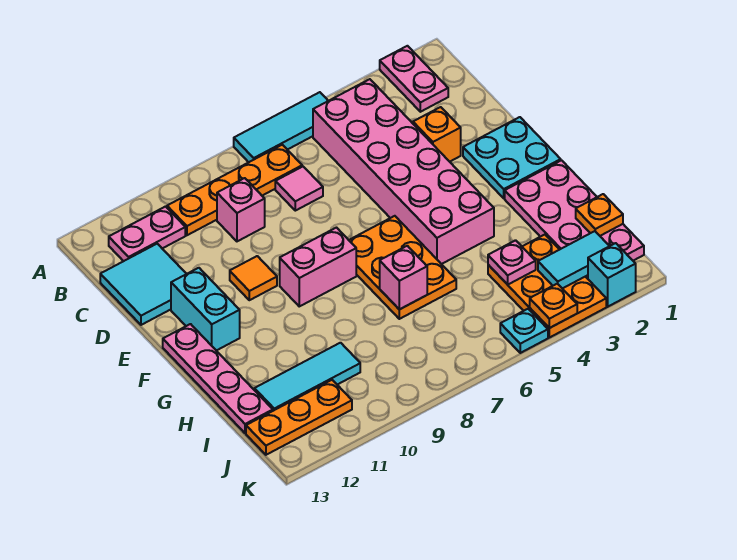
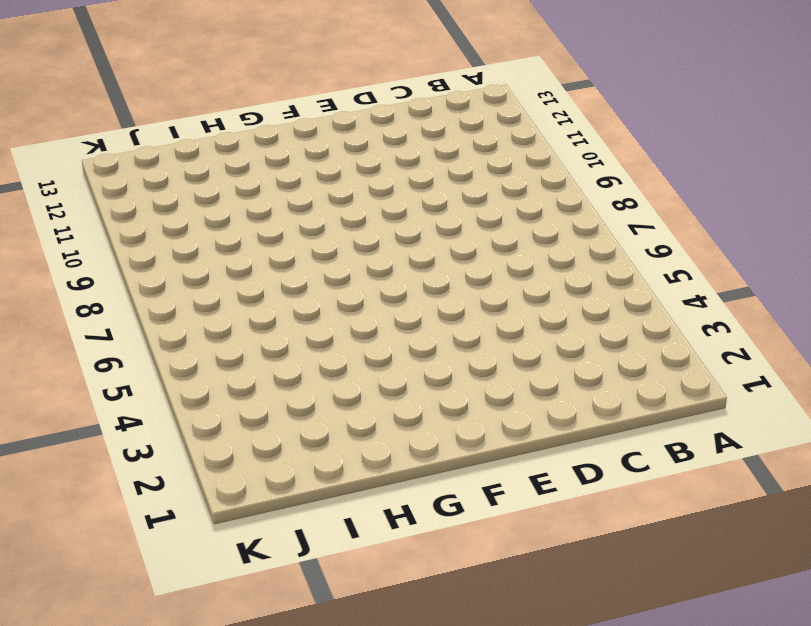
none -> pink 1x2 plate [380,46,448,112]
none -> cyan 1x3 tile [234,92,328,162]
none -> pink 2x6 brick [313,79,494,264]

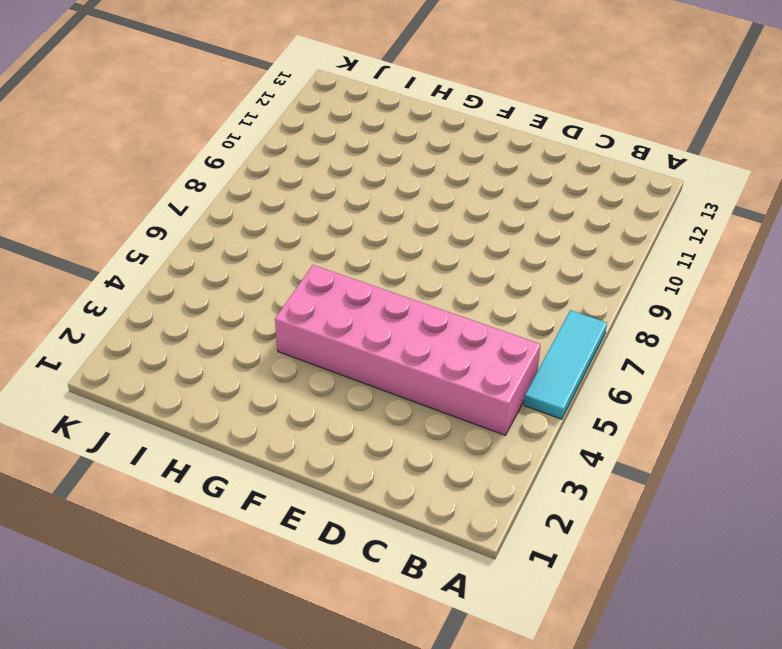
none -> pink 1x2 plate [380,46,448,112]
none -> orange 1x4 plate [167,145,302,235]
none -> pink 1x2 plate [109,207,185,261]

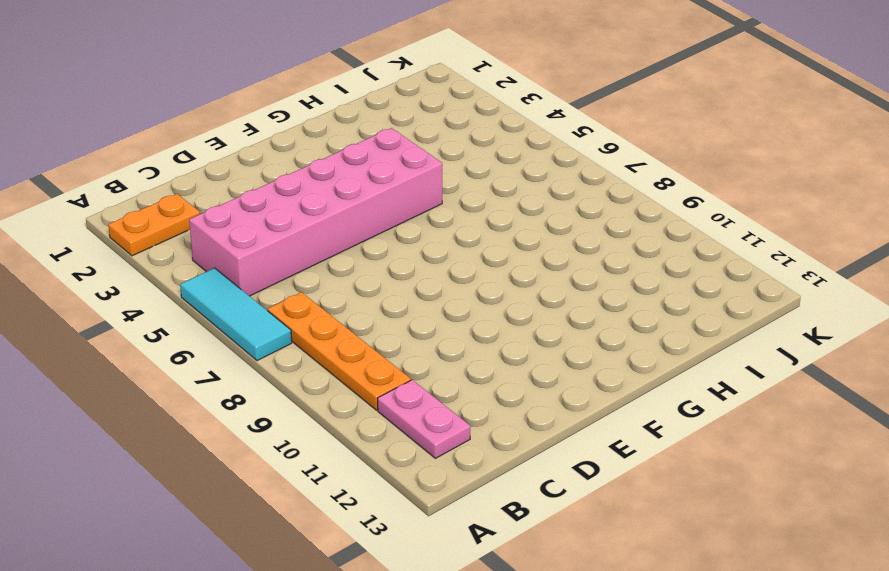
orange 1x2 plate [108,194,200,256] -> pink 1x2 plate [380,46,448,112]
none -> pink 1x1 tile [275,166,323,211]
none -> pink 1x1 brick [217,178,265,241]
none -> cyan 2x2 tile [100,244,186,325]

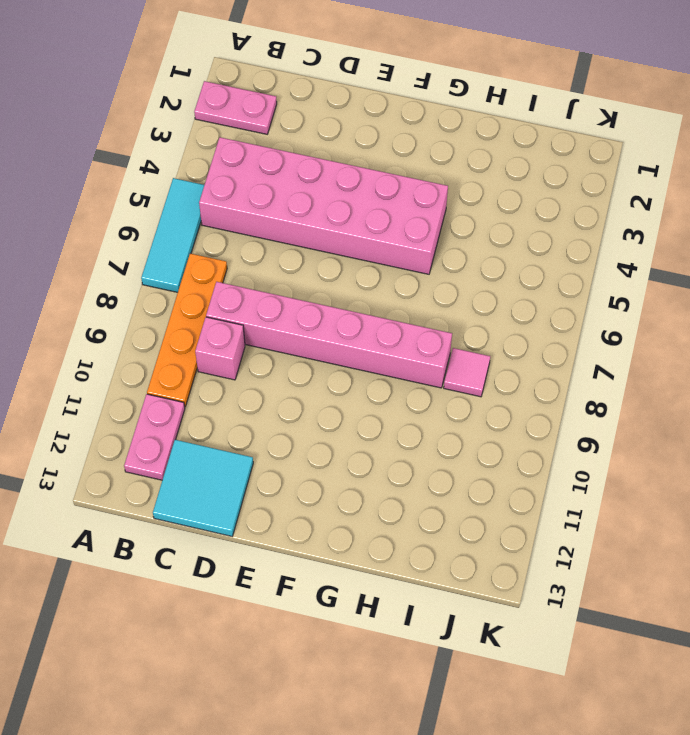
pink 1x6 brick [206,282,452,388] -> pink 1x2 brick [280,228,356,306]
pink 1x1 tile [444,348,490,397] -> pink 1x1 tile moved to [275,166,323,211]
none -> orange 1x1 brick [413,107,461,162]
none -> cyan 2x2 plate [463,117,561,198]
none -> orange 1x1 tile [230,256,277,300]

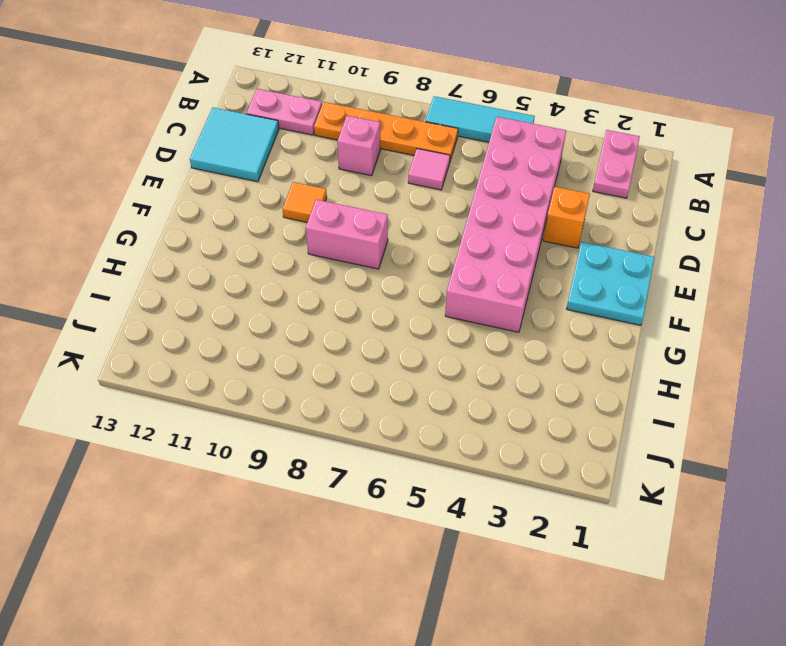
none -> cyan 1x2 brick [171,268,240,351]
none -> orange 2x3 plate [349,216,456,319]
none -> pink 1x4 plate [163,324,273,433]

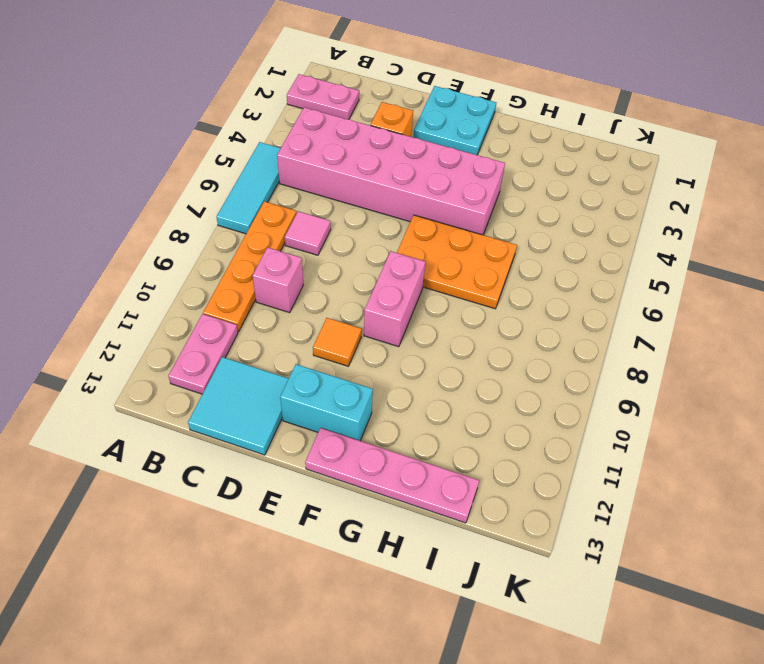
none -> pink 2x4 plate [505,160,644,279]
none -> orange 2x3 plate [488,235,606,338]
none -> cyan 1x3 tile [254,343,360,411]

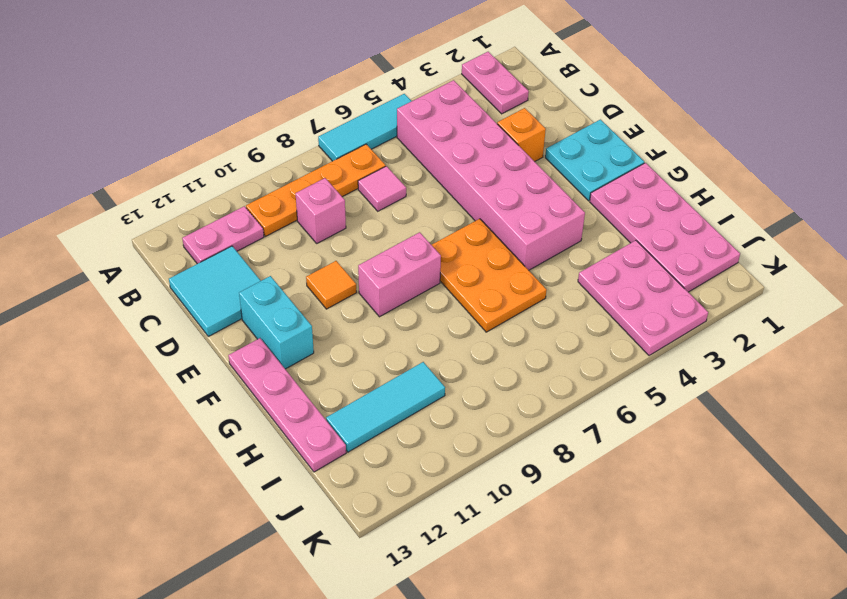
pink 2x3 plate [578,240,708,356] -> orange 2x3 plate [488,235,606,338]
none -> orange 1x3 plate [246,380,352,455]
none -> cyan 1x1 brick [588,243,636,307]
none -> cyan 1x1 plate [500,309,548,353]

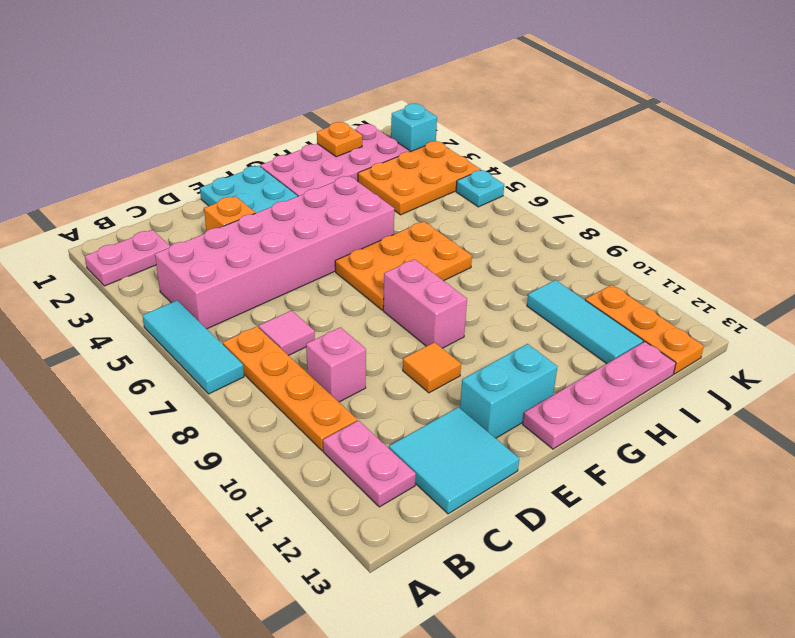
none -> pink 1x1 brick [380,246,427,309]
none -> pink 1x1 plate [488,240,536,285]
none -> cyan 1x2 tile [538,231,609,289]

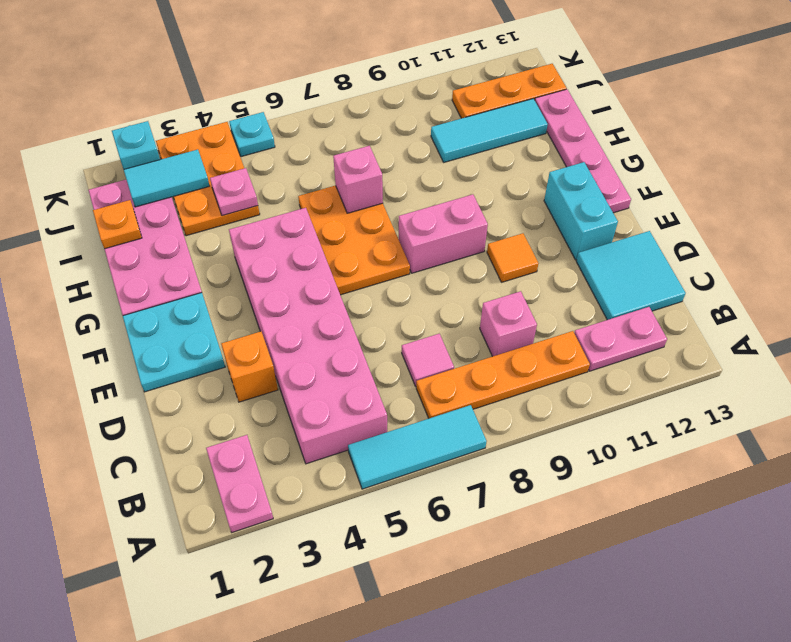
none -> orange 1x1 plate [530,284,577,328]

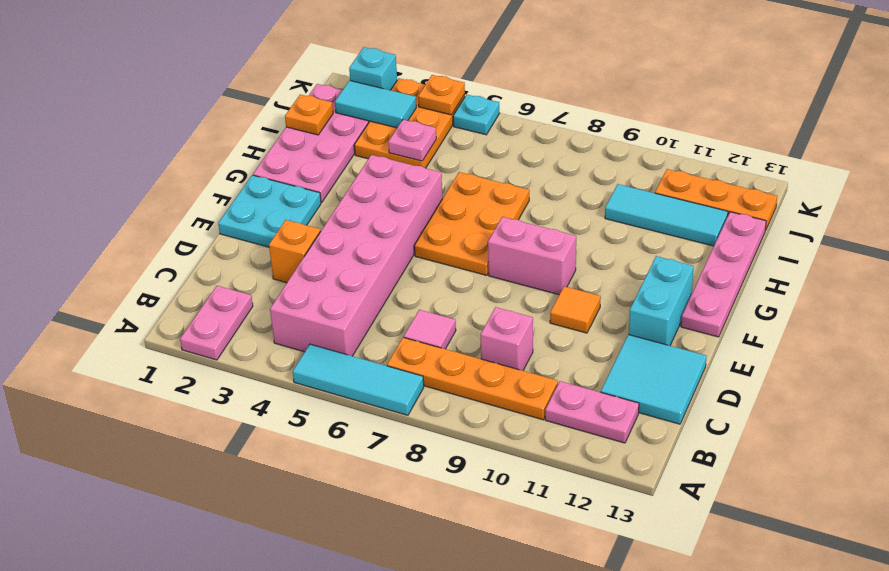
none -> pink 1x1 brick [380,246,427,309]

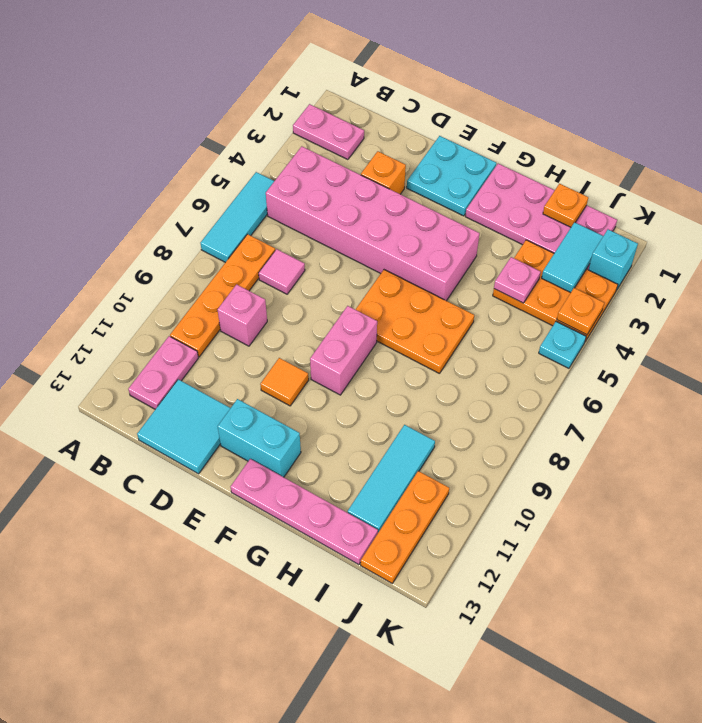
none -> pink 1x1 brick [380,246,427,309]

